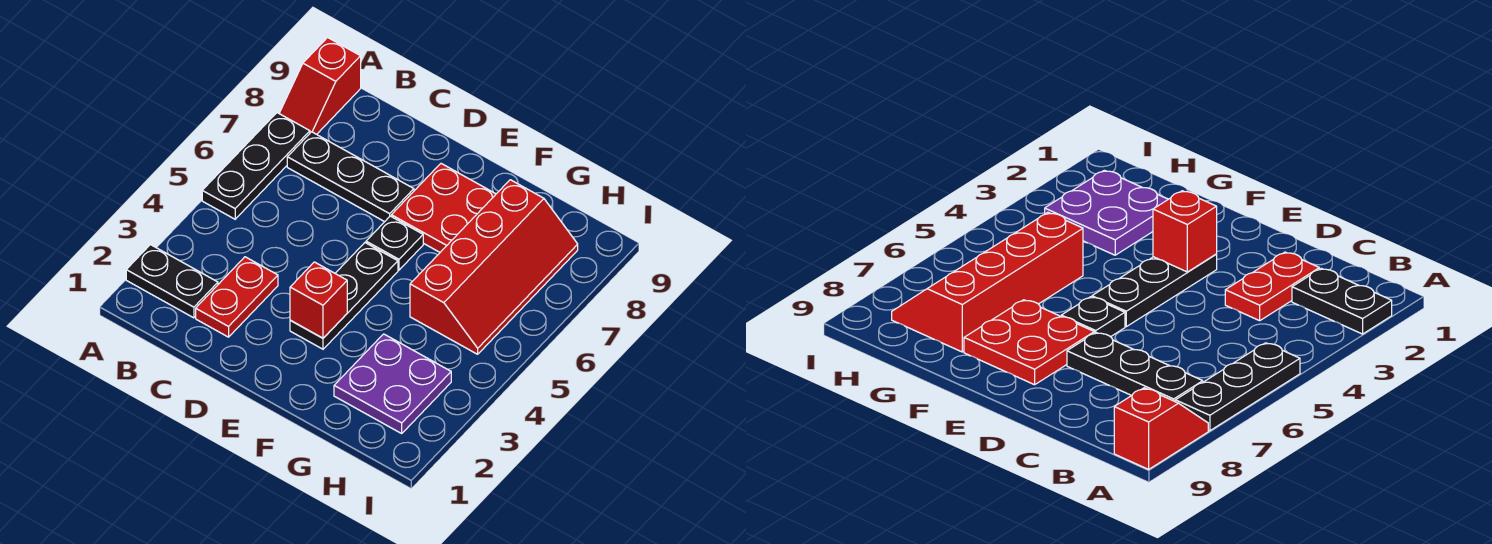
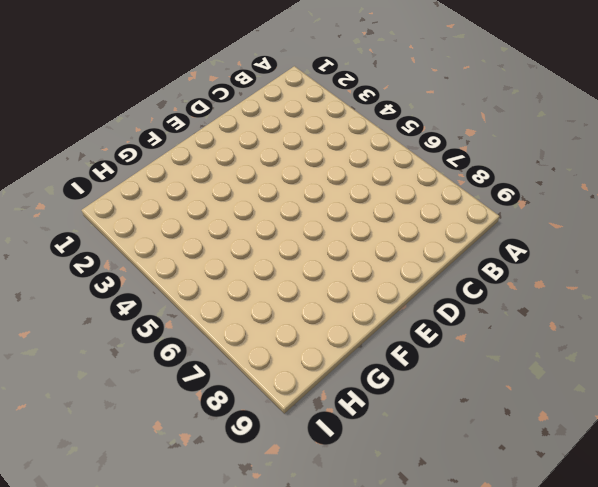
none -> black 1x2 plate [126,245,218,318]
none -> black 1x3 plate [202,113,310,219]

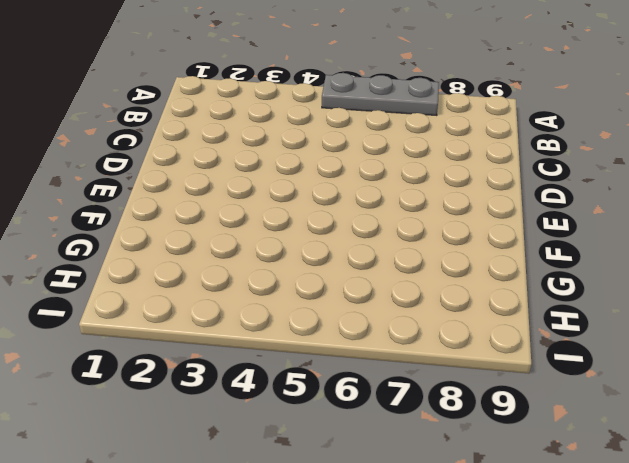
grey 1x3 plate [322,73,439,116] -> black 1x3 plate [202,113,310,219]
none -> black 1x2 plate [126,245,218,318]
none -> red 1x2 slope [279,38,361,134]

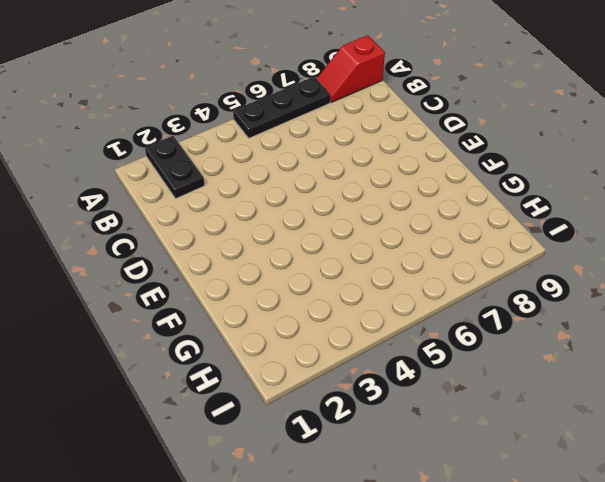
none -> black 1x3 plate [287,132,414,222]
none -> red 1x2 plate [196,257,278,337]

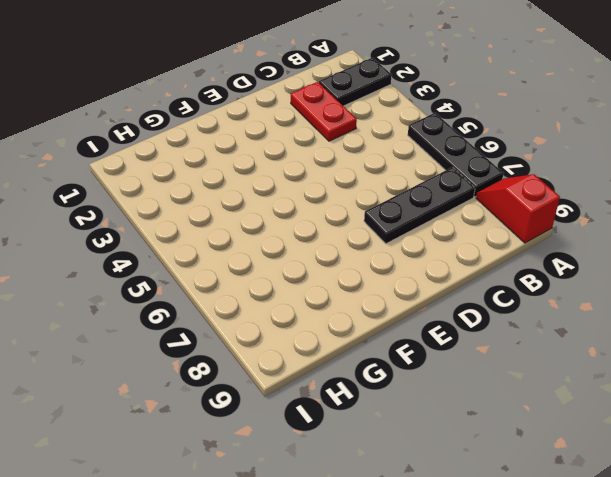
none -> black 1x3 plate [290,243,398,349]
none -> black 1x1 plate [366,216,423,270]

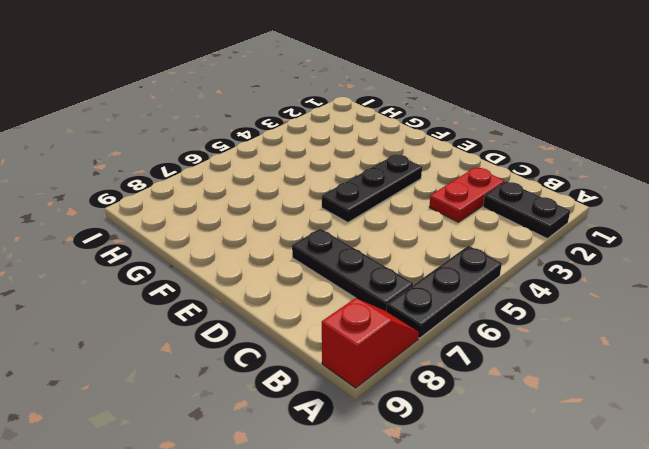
none -> black 1x1 plate [366,216,423,270]
none -> red 2x2 plate [391,164,496,252]

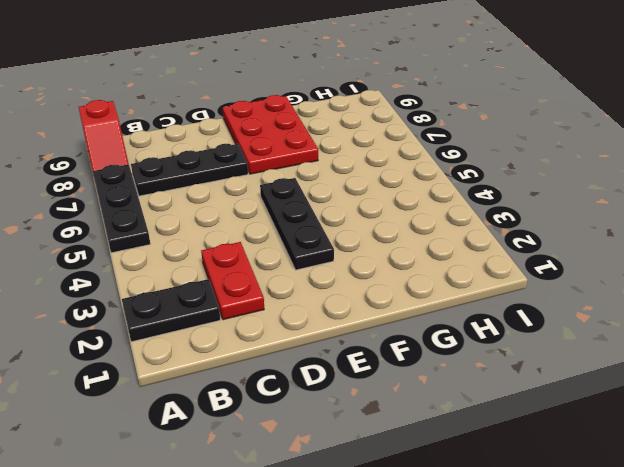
red 2x3 plate [222,95,318,174] -> red 2x2 plate [391,164,496,252]
none -> black 1x1 plate [366,216,423,270]
none -> purple 2x2 plate [334,334,451,433]

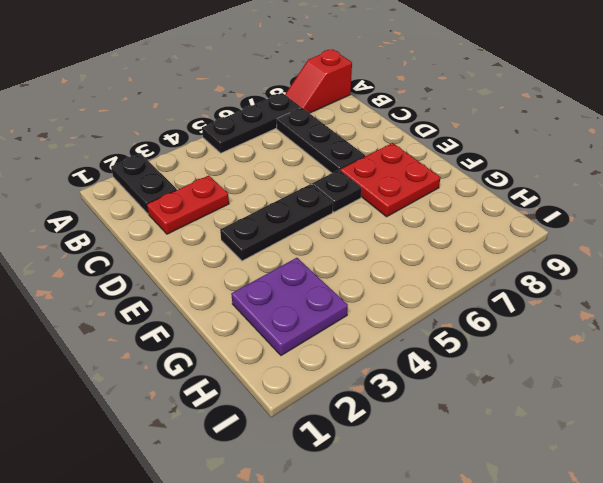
none -> red 2x4 slope [410,180,578,354]
none -> red 1x1 brick [290,262,347,338]

